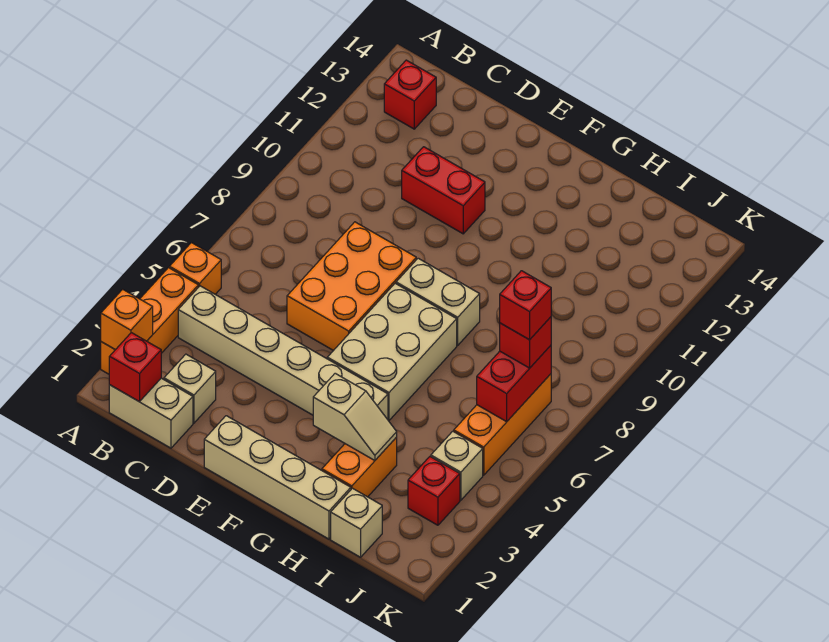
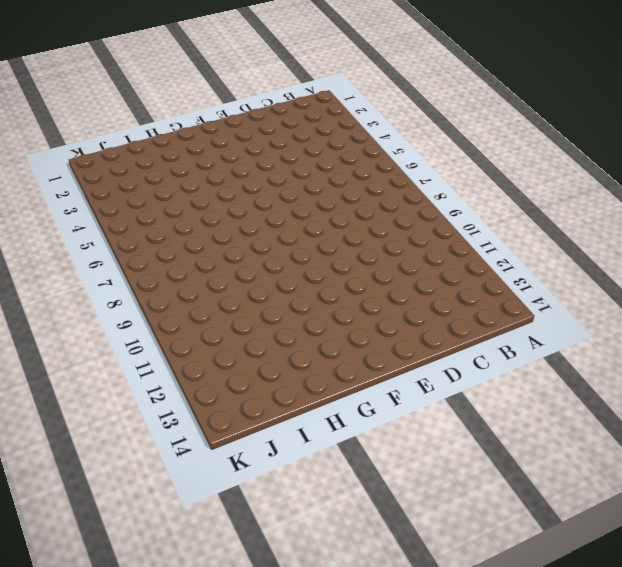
none -> orange 1x3 brick [101,268,198,374]
none -> orange 1x1 brick [169,243,221,294]
none -> tan 1x2 brick [109,378,193,448]

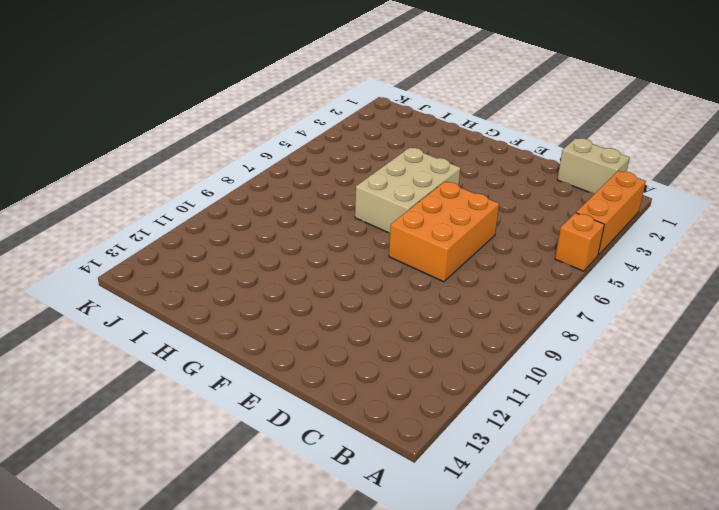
none -> tan 1x6 brick [178,286,388,420]
none -> red 1x1 brick [384,60,436,129]
none -> tan 1x1 brick [164,354,216,423]

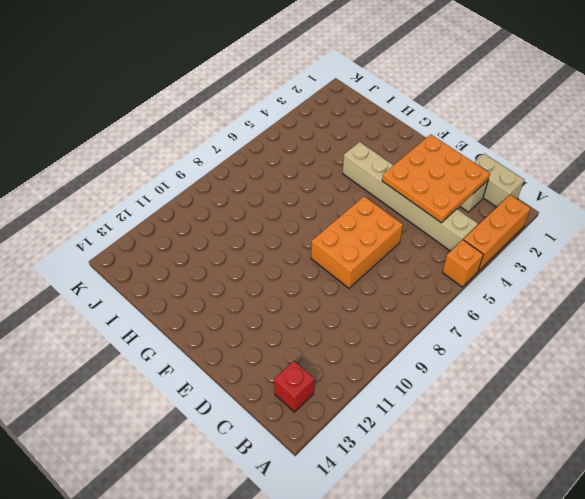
orange 3x3 plate [382,134,490,223] -> none
none -> red 1x2 brick [402,147,485,234]
none -> tan 1x4 brick [204,416,351,539]
none -> tan 2x3 brick [327,283,457,421]

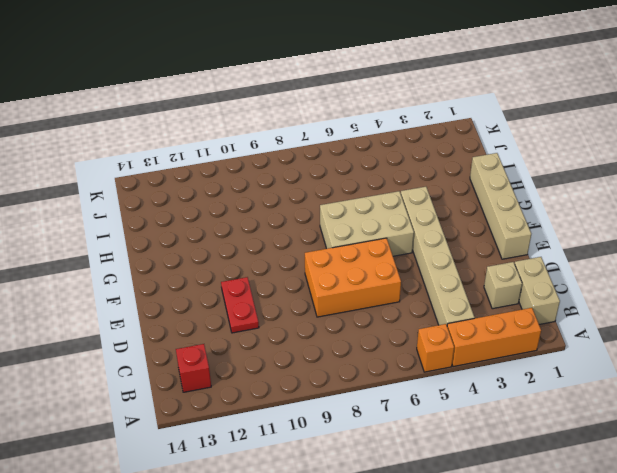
red 1x2 plate [221,277,259,333] -> red 1x2 brick [402,147,485,234]
none -> tan 1x2 brick [396,258,480,345]
none -> orange 1x2 brick [322,437,397,497]
none -> tan 1x1 brick [331,488,382,557]

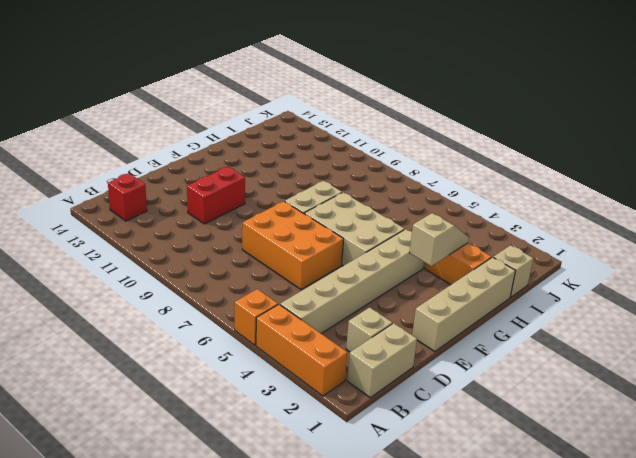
none -> red 1x1 brick [408,457,460,525]
none -> tan 1x1 brick [431,431,483,500]
none -> orange 1x3 brick [454,374,551,475]

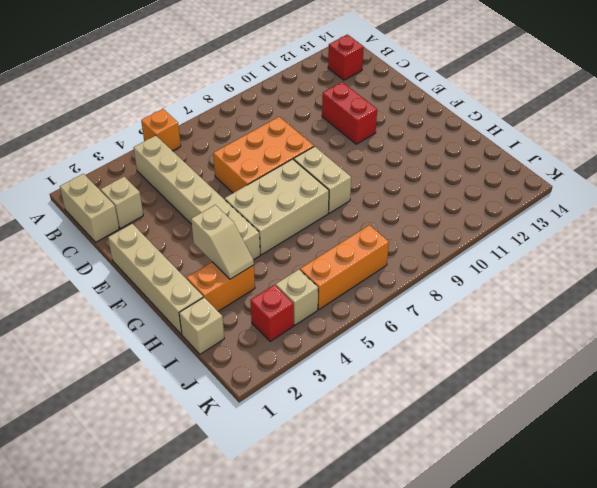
none -> orange 1x3 brick [101,268,198,374]
none -> orange 1x1 brick [101,289,153,350]
none -> red 1x1 brick [109,333,161,402]

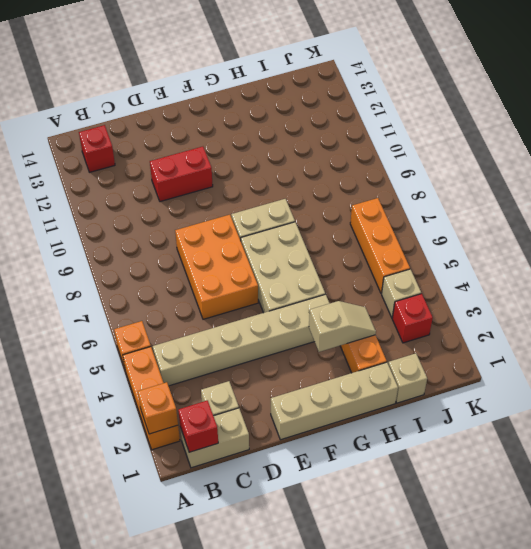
none -> red 1x2 brick [477,346,551,422]
none -> red 1x1 brick [500,317,551,368]
none -> red 1x1 brick [500,271,551,340]

